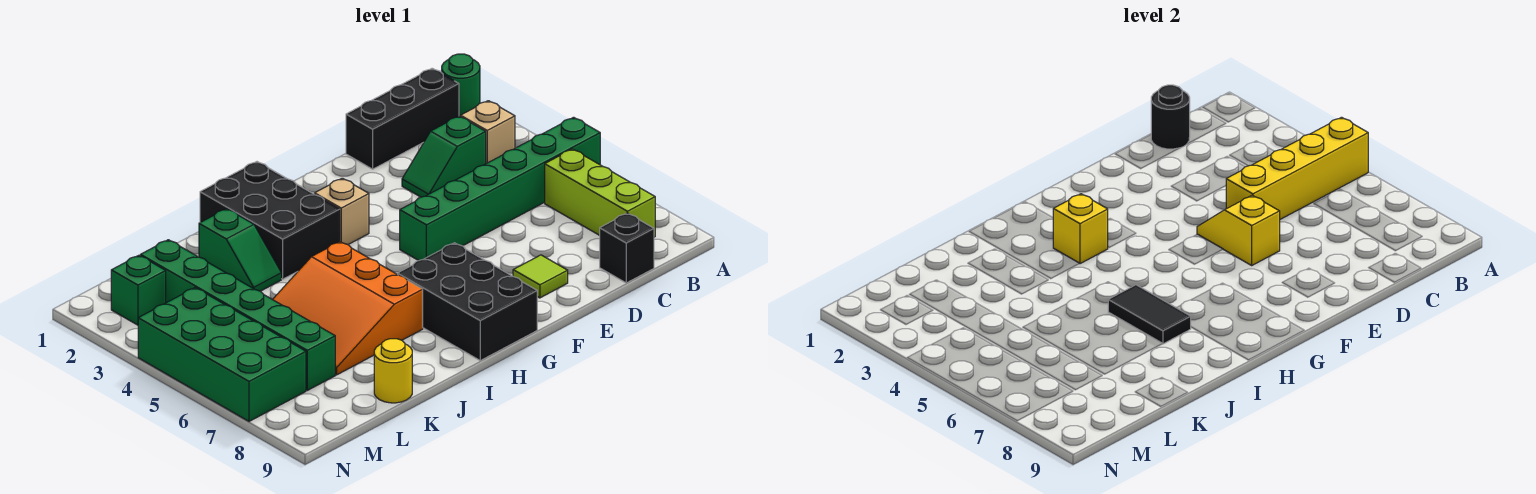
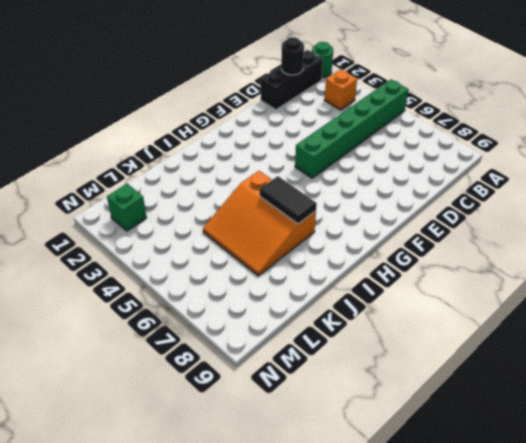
orange 1x1 brick [324,69,357,110] -> tan 1x1 brick [460,101,515,164]
none -> lime 1x3 brick [545,149,655,237]
none -> green 1x2 slope [402,116,486,197]
none -> black 1x1 brick [600,213,654,283]

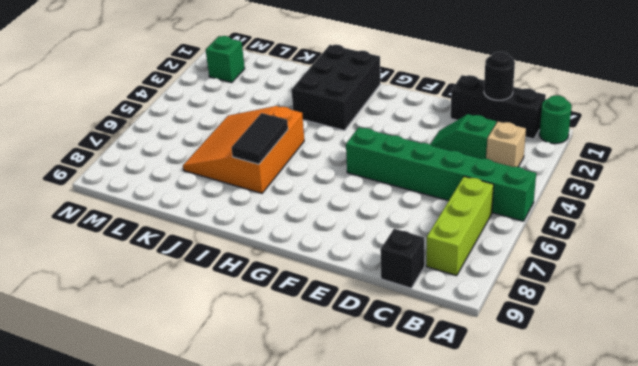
none -> lime 1x1 tile [513,255,568,298]
none -> tan 1x1 brick [314,178,369,245]
none -> black 2x3 brick [398,243,537,361]

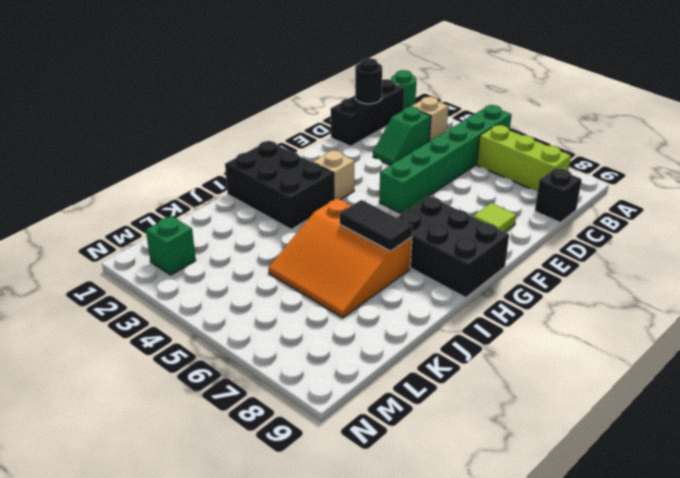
none -> green 1x2 slope [199,209,281,291]
none -> yellow 1x1 round brick [374,339,412,403]
none -> green 1x6 brick [140,240,335,390]

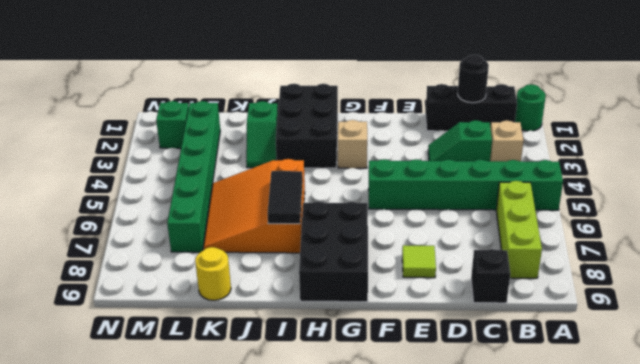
none -> green 2x4 brick [138,288,306,421]
none -> yellow 1x4 brick [1226,117,1368,219]
none -> yellow 1x2 slope [1197,195,1280,265]

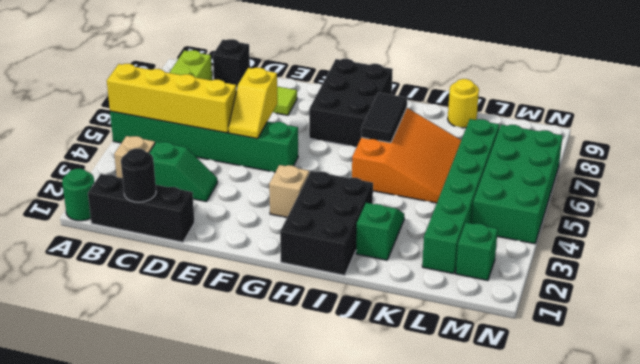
none -> yellow 1x1 brick [1053,194,1108,264]

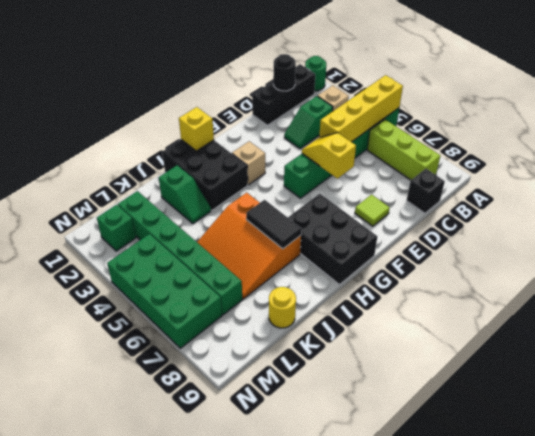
yellow 1x1 brick [179,107,214,151] -> yellow 1x1 brick moved to [1053,194,1108,264]

